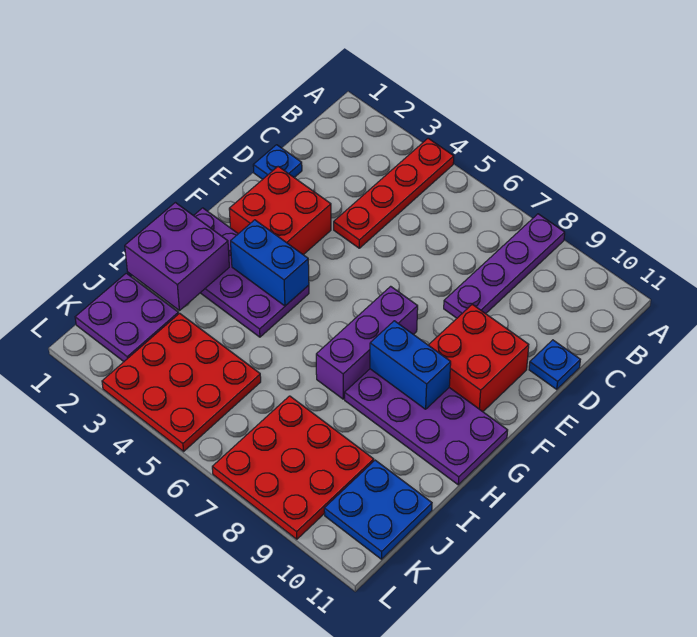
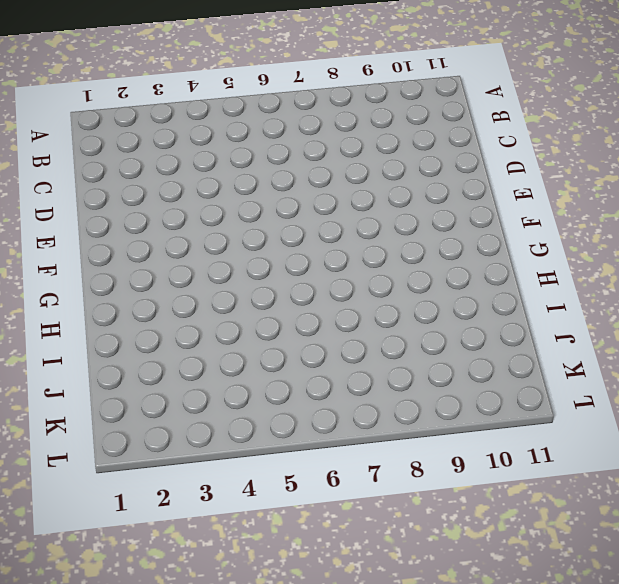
none -> red 1x4 plate [334,138,454,248]
none -> purple 1x4 plate [444,214,565,318]
none -> blue 1x1 plate [253,145,302,179]

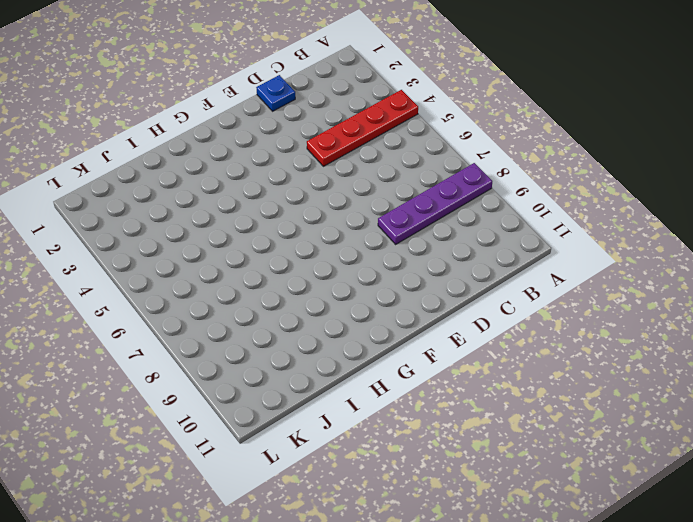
none -> blue 1x1 plate [529,340,580,390]
none -> red 2x2 brick [229,167,331,255]
none -> red 2x2 brick [429,304,529,412]

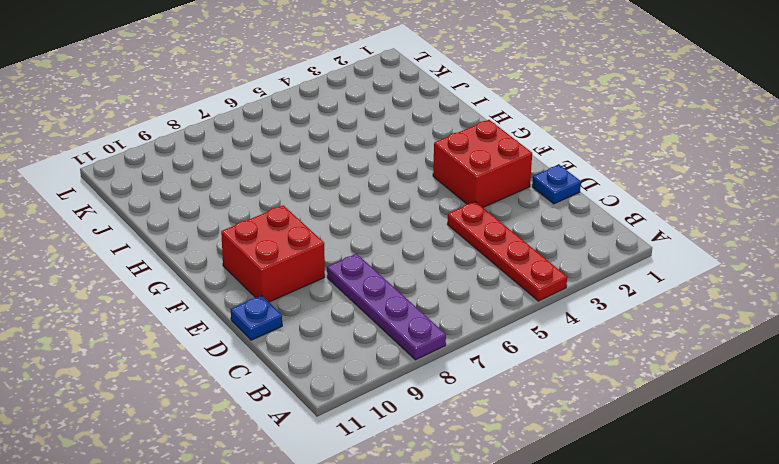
none -> purple 1x3 brick [316,286,418,399]
none -> purple 2x4 plate [194,208,309,337]
none -> purple 2x4 plate [345,369,508,485]

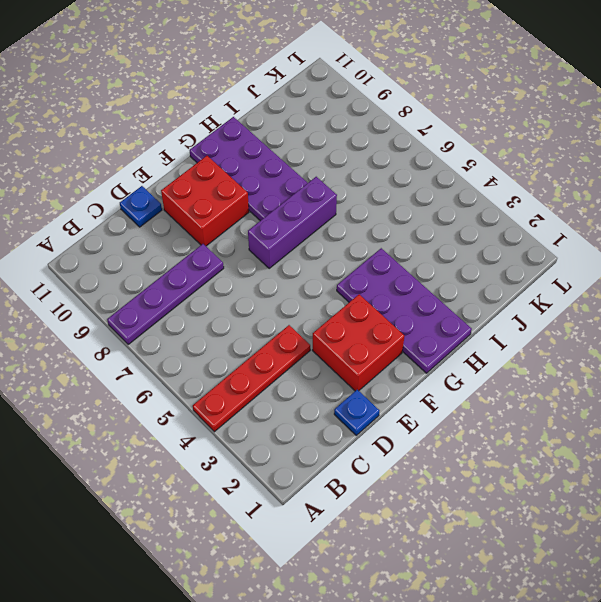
none -> purple 2x2 plate [75,273,178,361]
none -> red 3x3 plate [102,313,261,451]
none -> red 3x3 plate [212,396,374,539]

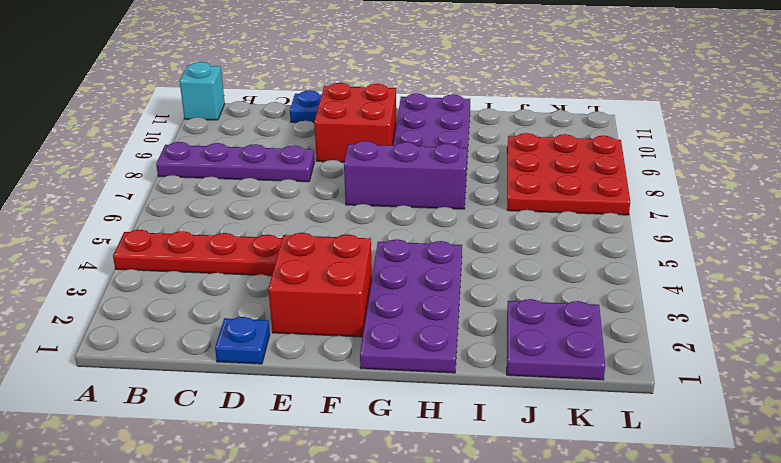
cyan 1x1 brick [180,62,225,120] -> none
none -> red 3x3 plate [102,313,261,451]
none -> blue 2x2 plate [324,460,432,559]
none -> blue 1x2 brick [231,220,309,306]

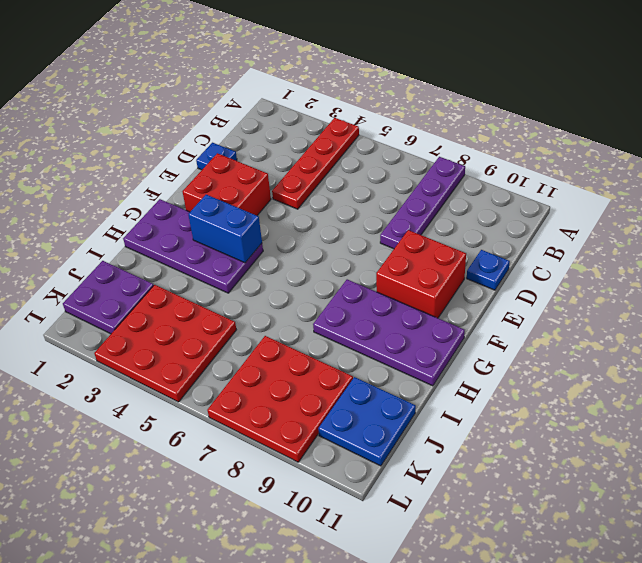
none -> purple 1x3 brick [316,286,418,399]
none -> blue 1x2 brick [370,321,451,409]
none -> purple 2x2 brick [125,203,229,311]

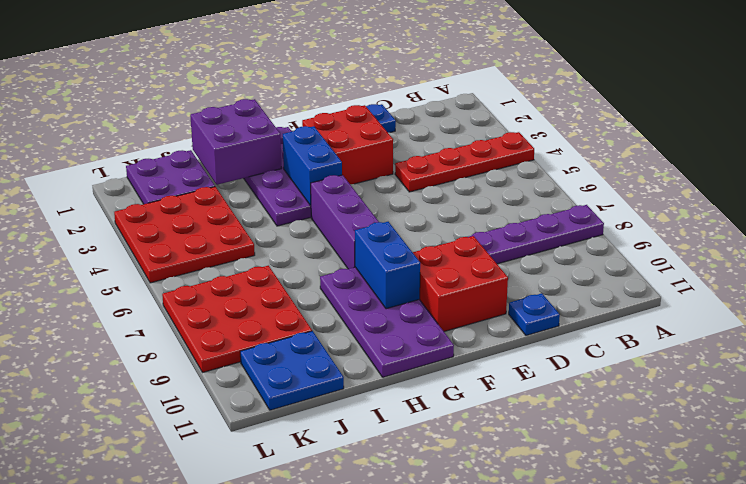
purple 1x3 brick [311,175,379,269] -> purple 1x3 brick turned to [316,286,418,399]

